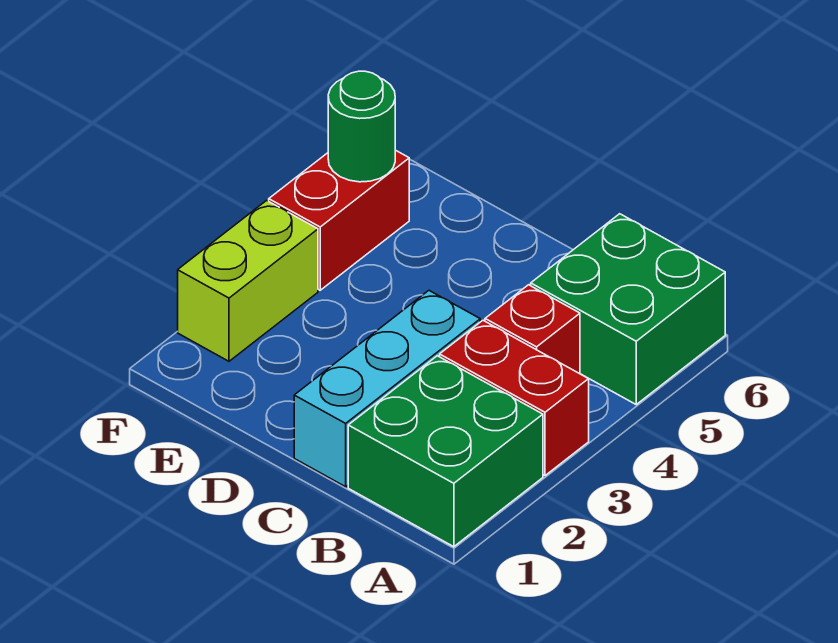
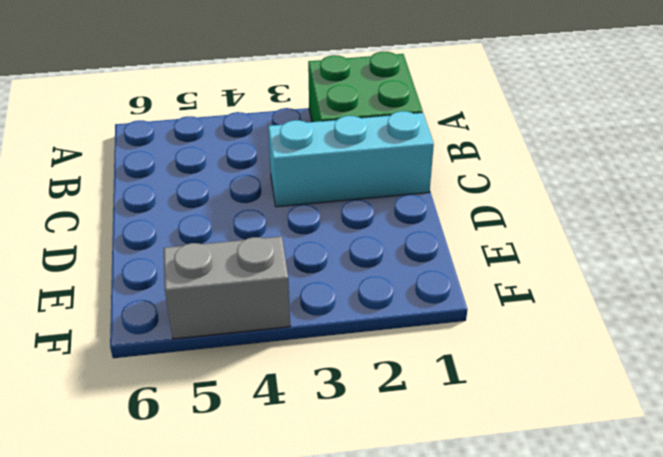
grey 1x2 brick [164,236,290,339] -> red 1x2 brick [269,150,409,290]
none -> red 1x2 brick [440,320,589,476]
none -> green 2x2 brick [531,214,725,404]

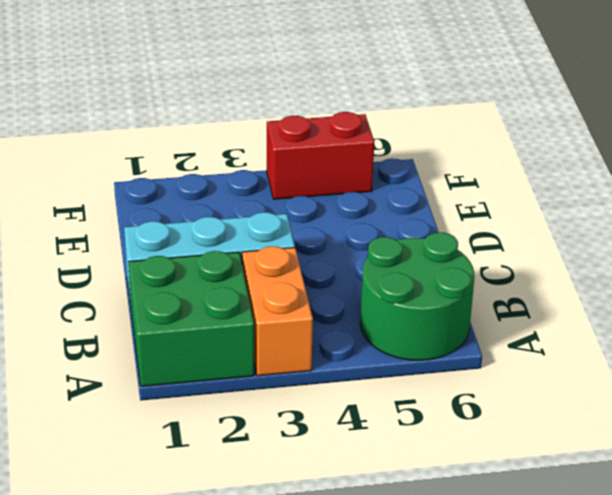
orange 1x2 brick [242,246,313,376] -> red 1x2 brick [440,320,589,476]
green 2x2 round brick [360,232,474,360] -> green 2x2 brick [531,214,725,404]
none -> red 1x1 brick [485,285,580,374]
none -> lime 1x2 brick [178,201,318,361]

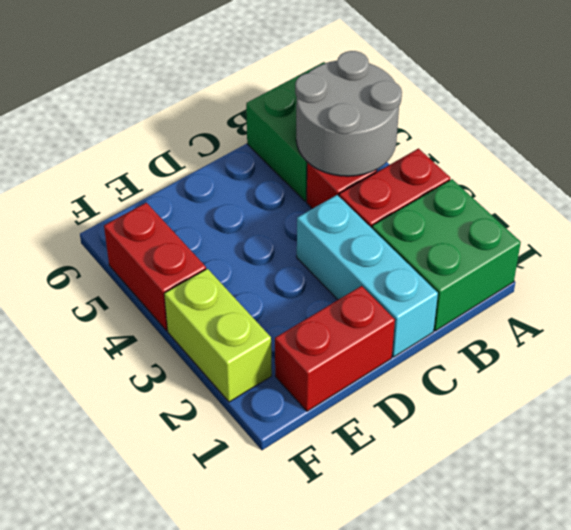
grey 2x2 round brick [295,51,402,176] -> none
red 1x2 brick [275,286,395,411] -> none
none -> green 1x1 round brick [328,71,395,182]

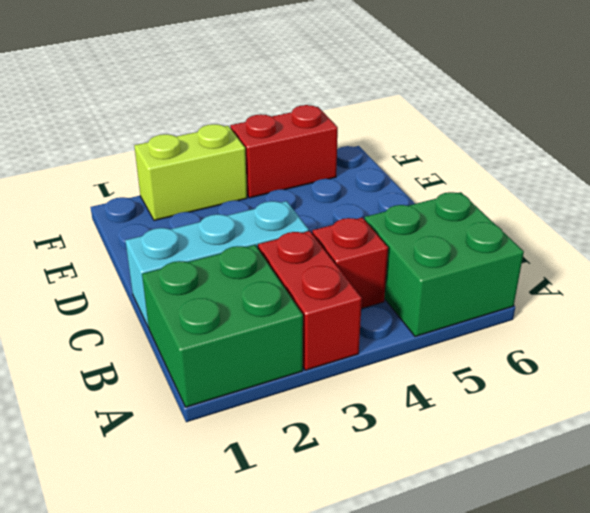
none -> green 1x1 round brick [328,71,395,182]

